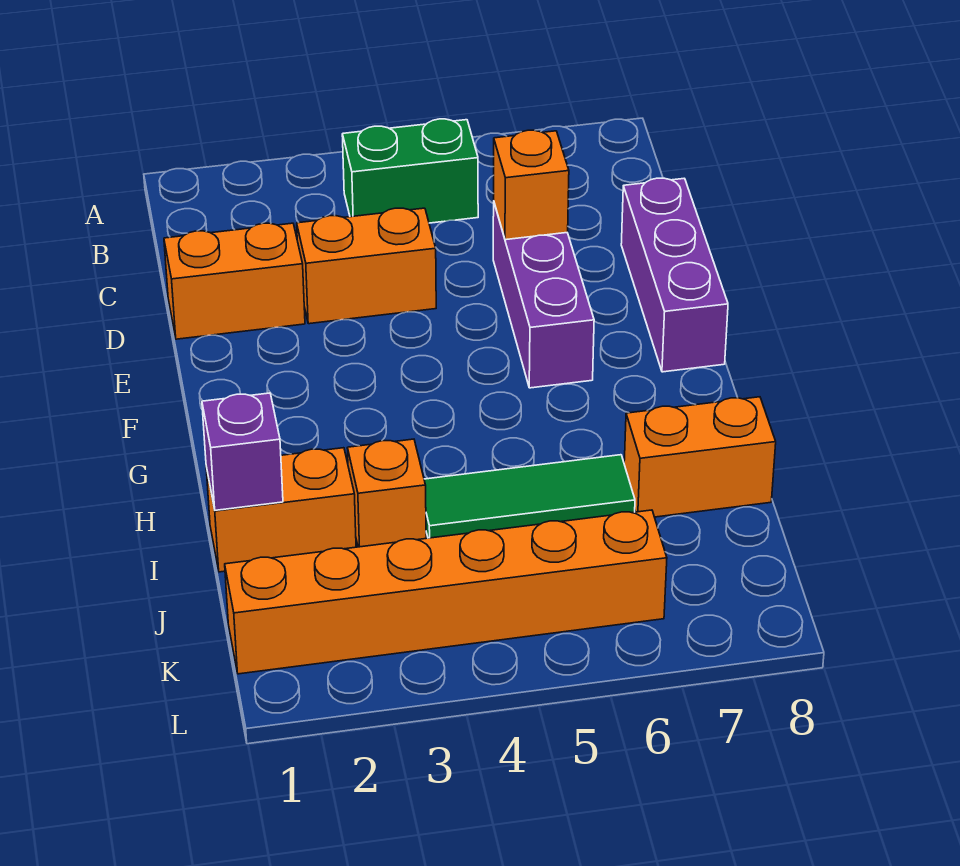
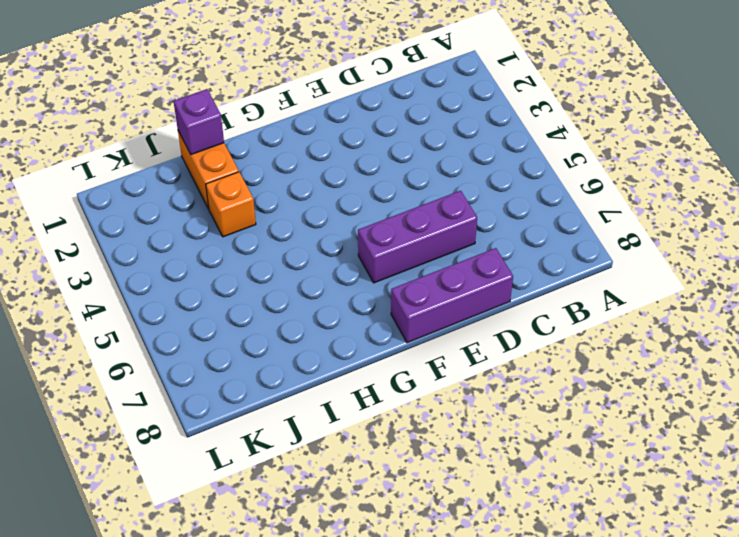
none -> green 1x2 brick [342,119,478,223]
none -> orange 1x2 brick [164,223,305,339]
none -> orange 1x2 brick [297,208,436,324]

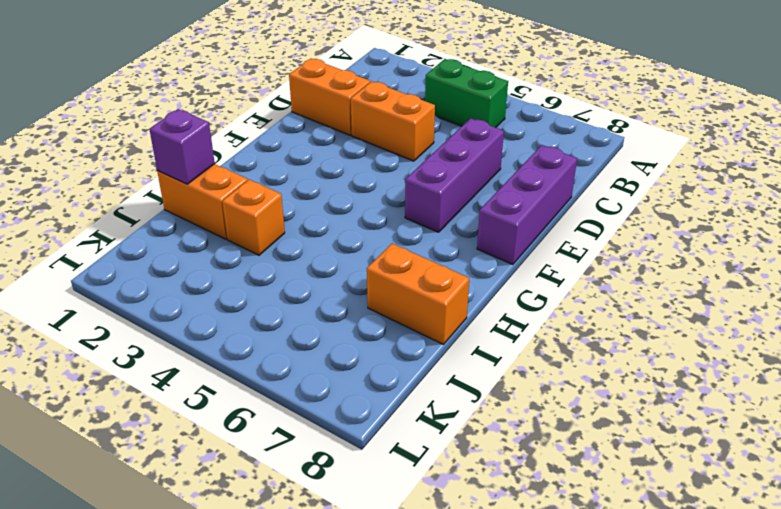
none -> green 1x3 tile [424,455,635,538]
none -> orange 1x6 brick [225,510,667,674]
none -> orange 1x1 brick [494,130,569,240]

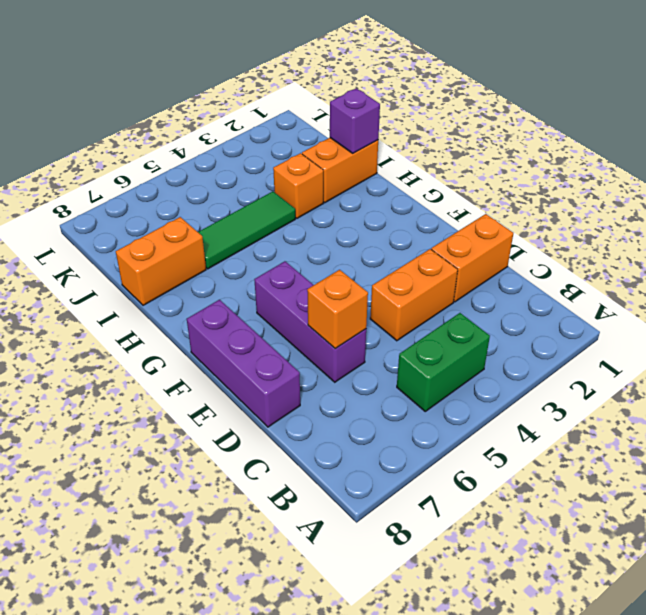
none -> orange 1x6 brick [225,510,667,674]

